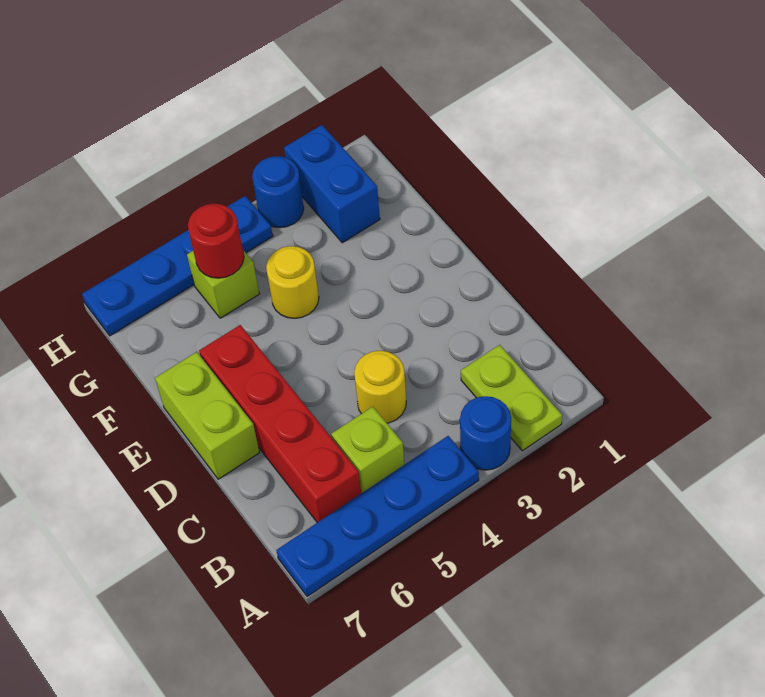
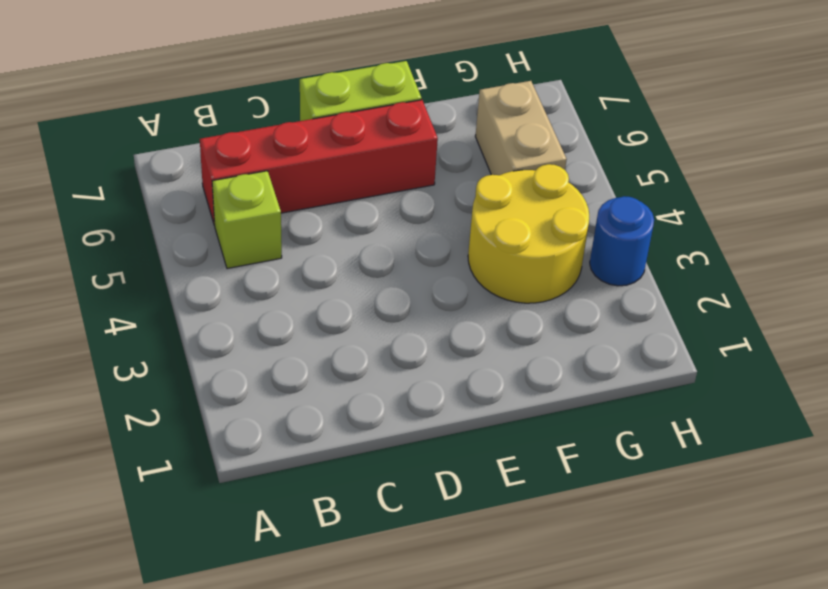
yellow 2x2 round brick [468,164,589,303] -> yellow 1x1 round brick [266,246,319,318]
tan 1x2 brick [475,81,567,175] -> lime 1x1 brick [187,250,259,318]
none -> lime 1x2 plate [461,345,562,451]
none -> blue 1x1 round brick [460,396,511,470]
none -> blue 1x4 plate [276,436,479,596]

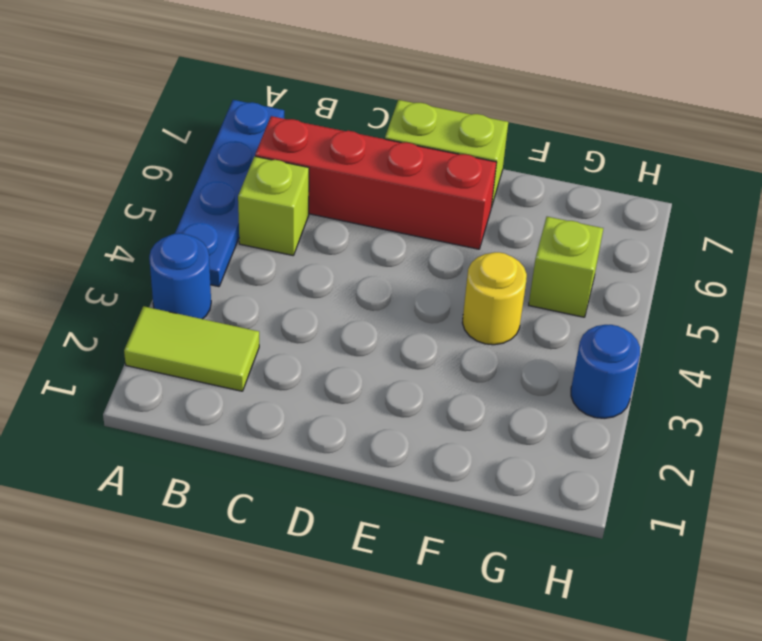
lime 1x2 tile [124,306,259,391] -> lime 1x2 plate [461,345,562,451]
none -> yellow 1x1 round brick [354,351,406,423]
none -> blue 1x2 brick [284,125,380,243]
none -> blue 1x4 plate [82,196,273,336]

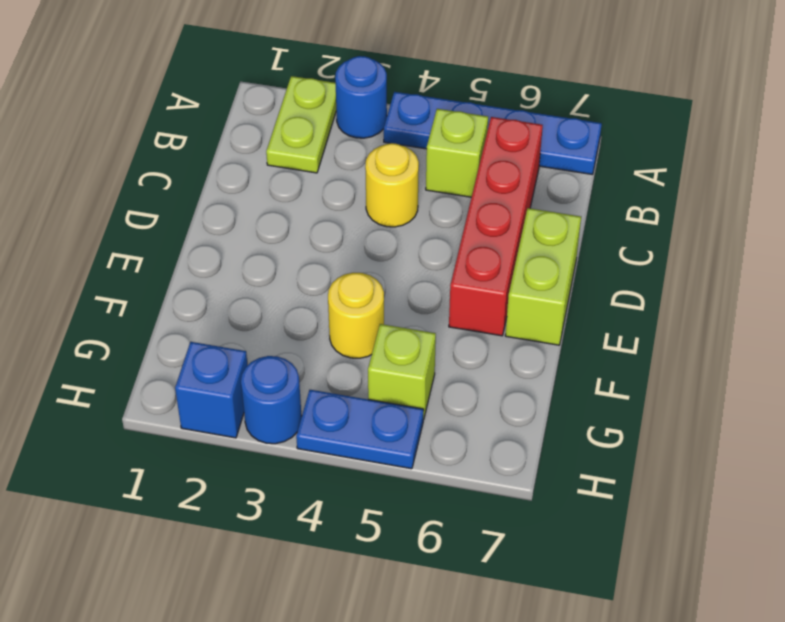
blue 1x1 brick [175,342,248,438] -> blue 1x2 brick [284,125,380,243]
blue 1x2 plate [296,390,424,469] -> blue 1x4 plate [82,196,273,336]
none -> red 1x1 round brick [188,203,244,278]

